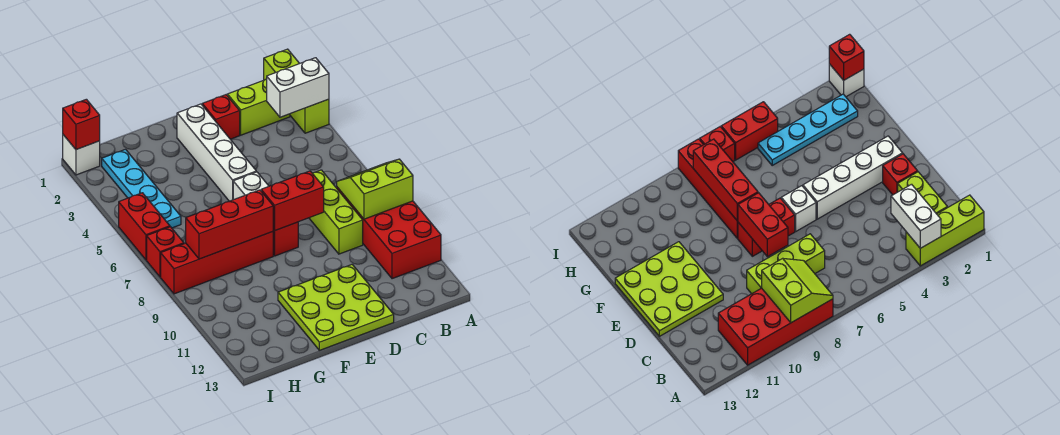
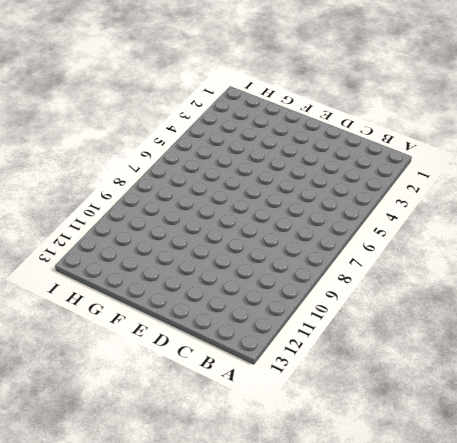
none -> lime 1x3 brick [264,49,329,133]
none -> red 2x4 brick [337,187,441,279]
none -> lime 1x2 brick [227,79,290,135]

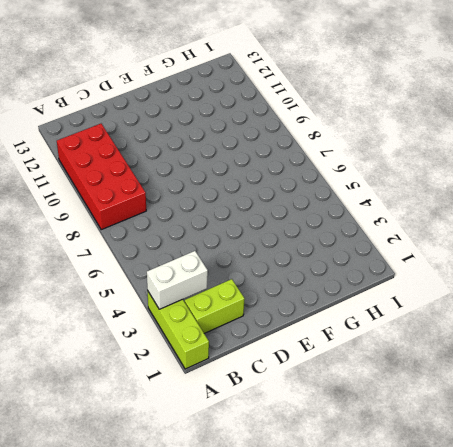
none -> lime 1x3 brick [309,170,363,254]
none -> red 1x1 brick [202,95,240,139]
none -> lime 3x3 plate [278,265,394,350]

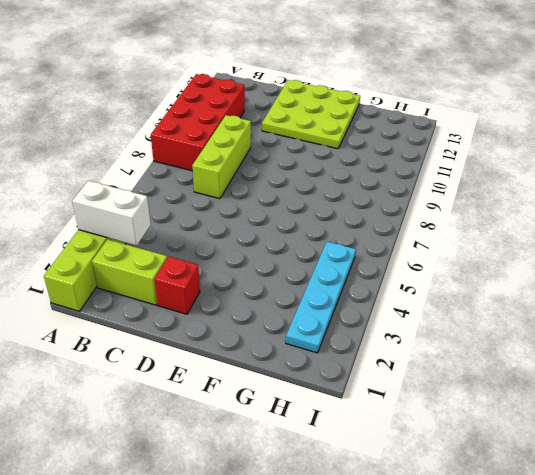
none -> white 1x4 brick [177,104,256,201]
none -> white 1x1 brick [233,172,269,200]
none -> red 1x2 brick [273,222,298,256]

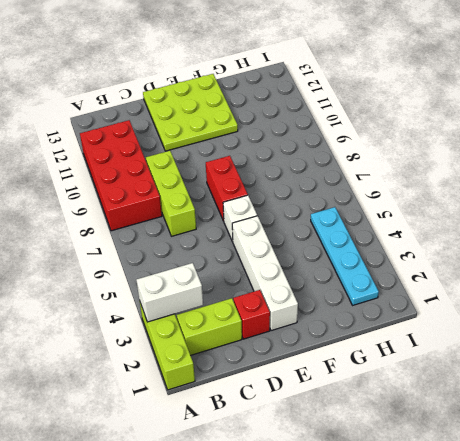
none -> red 1x4 brick [161,232,273,294]
none -> white 1x1 brick [63,135,100,175]
none -> red 1x2 brick [119,193,170,260]

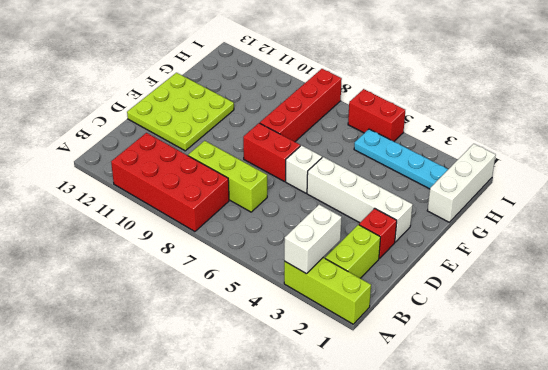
white 1x3 brick [427,144,496,222] -> white 1x1 brick [63,135,100,175]
none -> red 1x1 brick [147,227,184,277]
none -> lime 2x2 slope [337,159,413,219]
none -> red 1x2 brick [261,171,324,231]

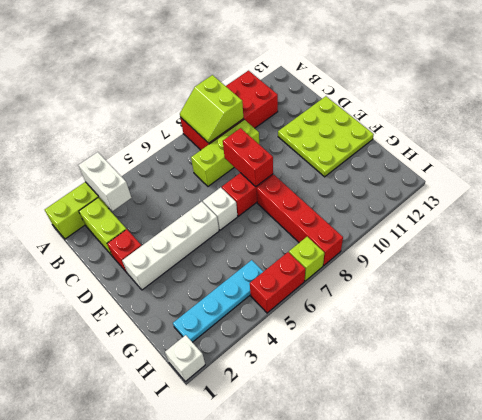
lime 1x1 brick [289,237,324,281] -> red 1x1 brick [147,227,184,277]
none -> red 1x3 brick [186,190,273,259]
none -> red 1x1 brick [63,99,100,150]

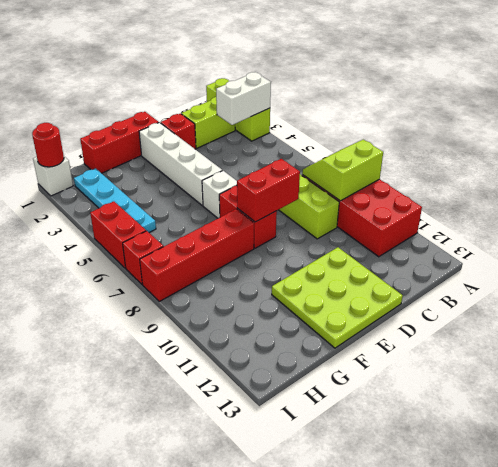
red 1x3 brick [80,112,159,173] -> red 1x3 brick moved to [186,190,273,259]
red 1x1 round brick [32,123,64,167] -> red 1x1 brick [63,99,100,150]

